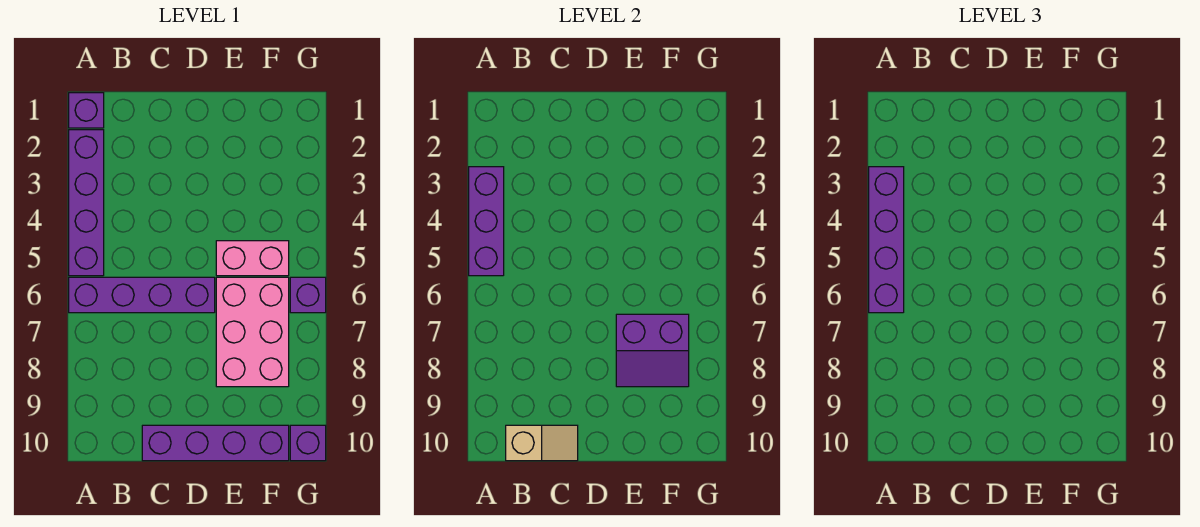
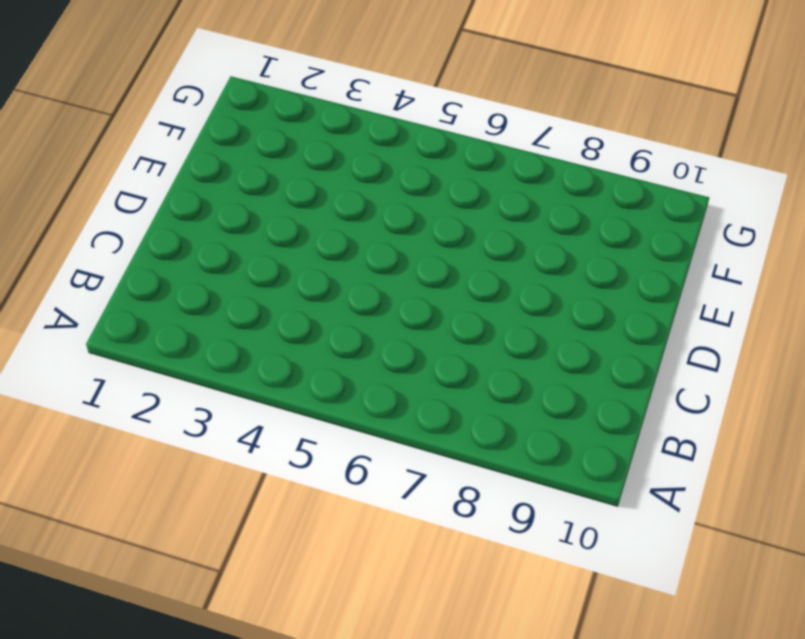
none -> purple 1x1 brick [69,93,104,128]
none -> purple 1x4 brick [69,130,104,276]
none -> purple 1x4 brick [69,277,215,313]

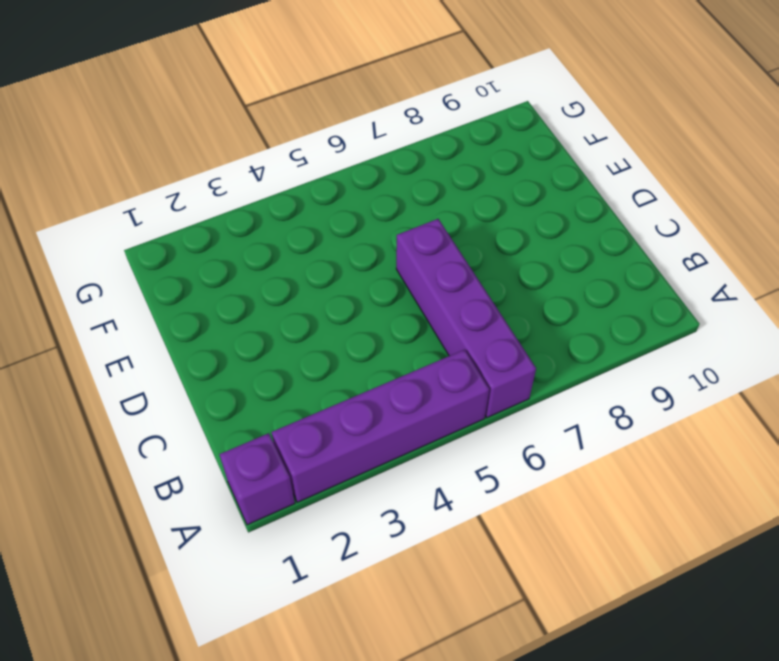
none -> purple 1x4 brick [142,425,289,461]
none -> pink 1x2 brick [216,241,289,276]
none -> pink 2x3 brick [216,277,289,387]

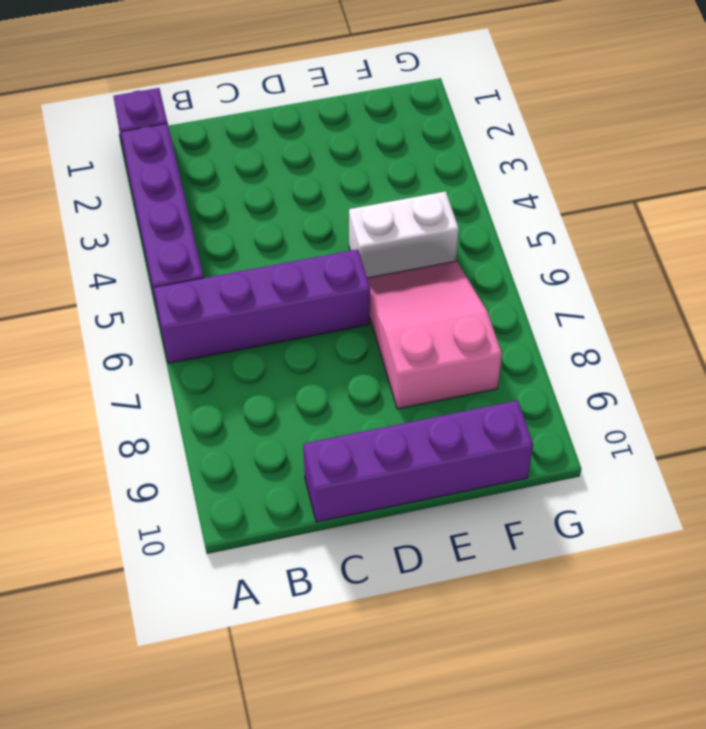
white 1x2 brick [349,191,459,278] -> pink 1x2 brick [216,241,289,276]
pink 2x3 slope [367,261,502,409] -> pink 2x3 brick [216,277,289,387]
none -> purple 1x1 brick [290,277,326,313]
none -> purple 1x1 brick [290,425,326,461]
none -> purple 1x3 brick [469,167,504,276]

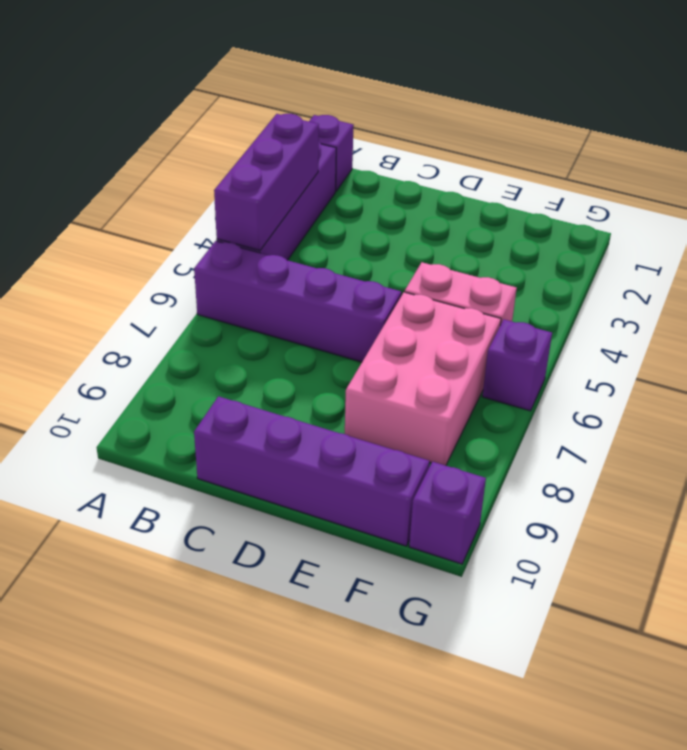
none -> tan 1x2 slope [506,425,578,461]
none -> purple 2x2 slope [616,314,689,387]
none -> purple 1x4 brick [869,167,904,313]

